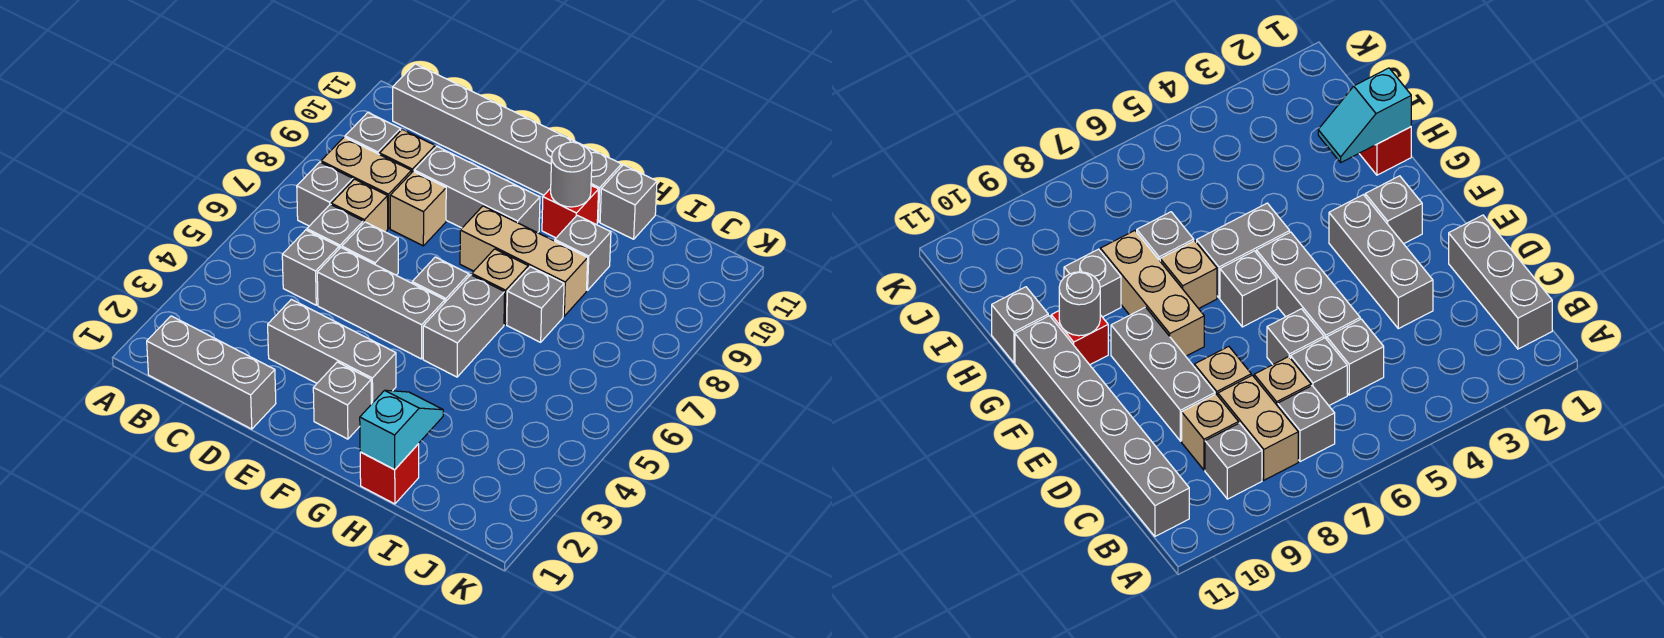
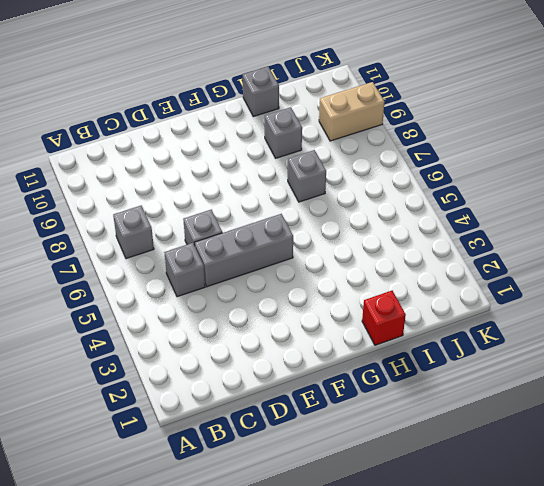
tan 1x2 brick [319,82,384,141] -> tan 1x2 brick moved to [321,137,411,228]
none -> grey 1x3 brick [147,316,276,429]
none -> grey 1x1 brick [345,113,401,154]
none -> grey 1x6 brick [393,64,622,222]

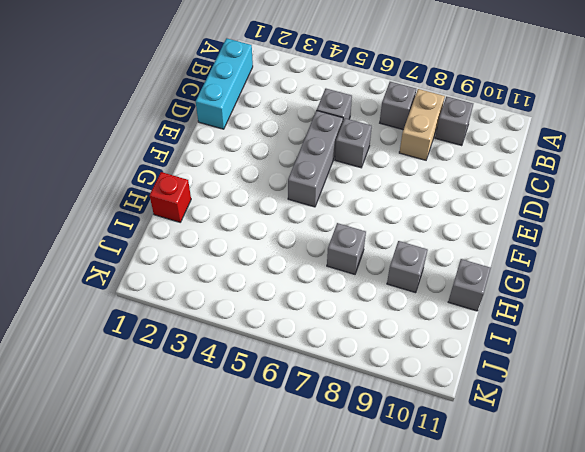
cyan 1x3 brick [196,38,253,129] -> grey 1x3 brick [147,316,276,429]
none -> grey 1x6 brick [393,64,622,222]
none -> grey 1x1 brick [307,204,363,249]
none -> tan 1x1 brick [331,179,388,232]

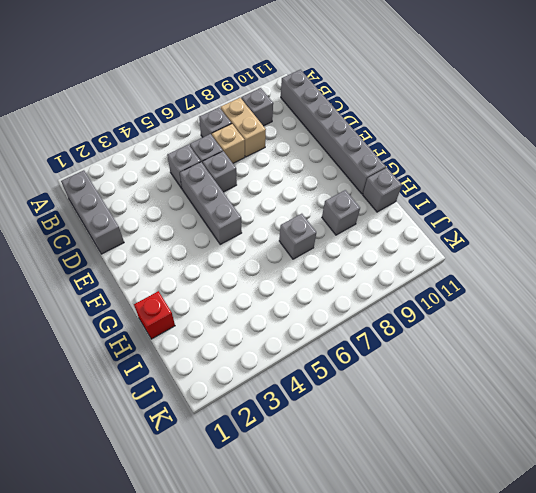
none -> tan 1x1 brick [380,129,435,173]
none -> grey 1x3 brick [268,299,396,404]
none -> tan 1x1 brick [390,171,446,246]

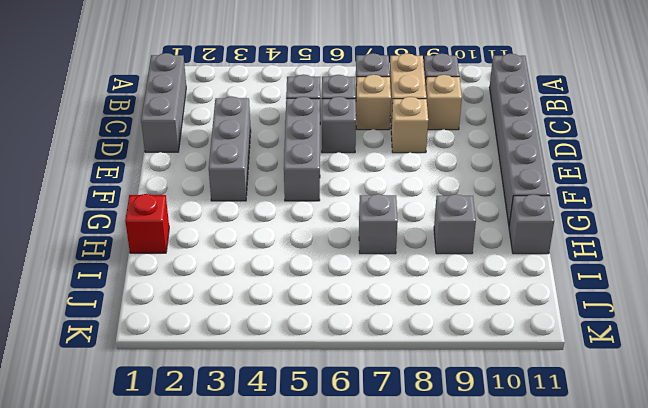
none -> grey 1x3 brick [414,147,540,233]
none -> grey 1x1 brick [313,362,371,439]
none -> grey 1x1 brick [412,257,469,302]

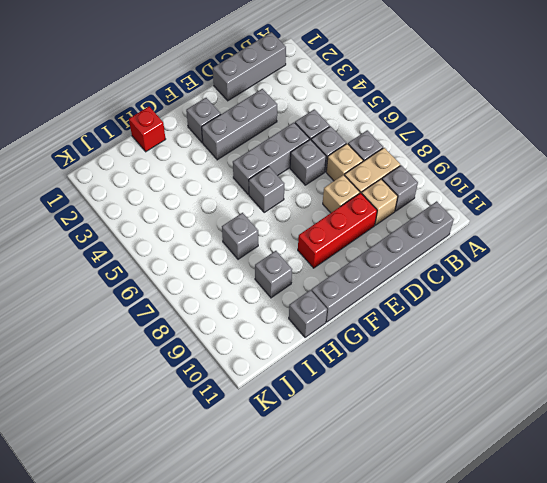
red 1x3 brick [298,193,377,268] -> grey 1x3 brick [414,147,540,233]
none -> tan 1x3 brick [460,206,588,316]
none -> grey 1x2 brick [423,275,505,377]
none -> tan 1x1 brick [472,249,528,324]

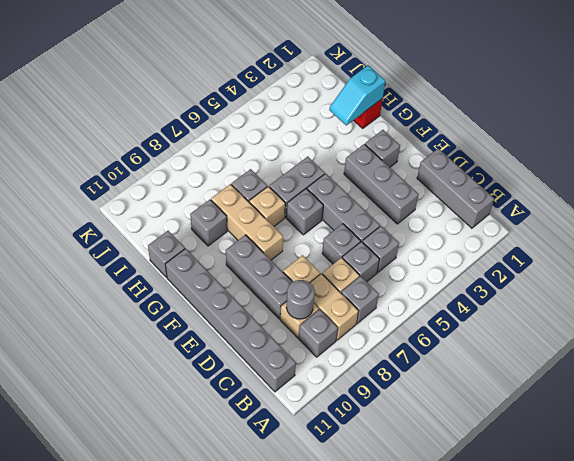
grey 1x1 round brick [286,280,315,319] -> grey 1x1 round brick moved to [551,142,592,207]
none -> red 1x1 brick [542,186,599,238]

